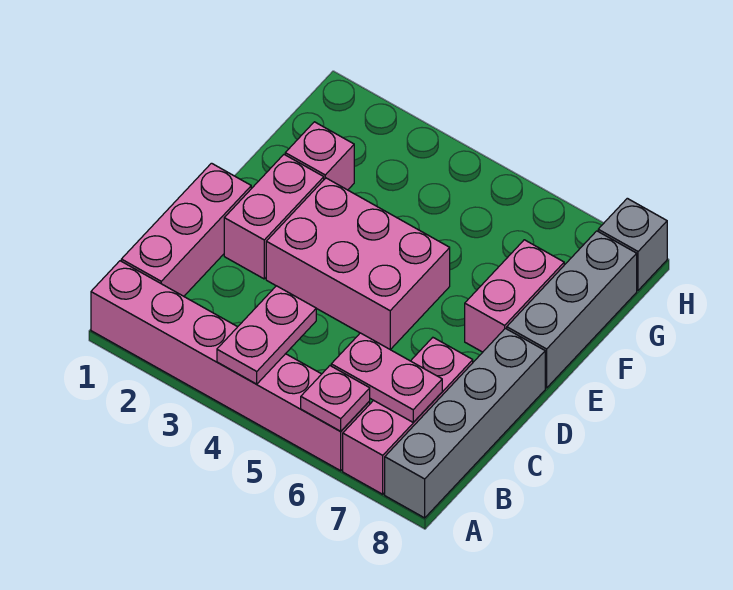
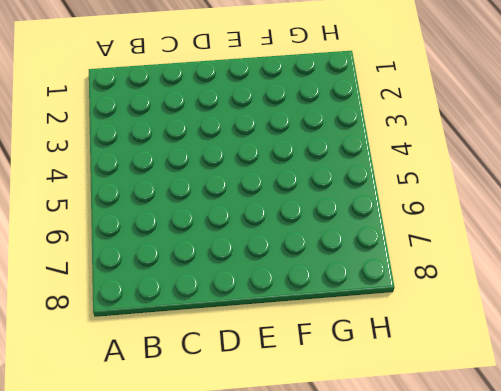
none -> pink 1x6 brick [91,261,370,471]
none -> pink 1x3 brick [343,338,473,494]
none -> grey 1x4 brick [385,328,545,518]

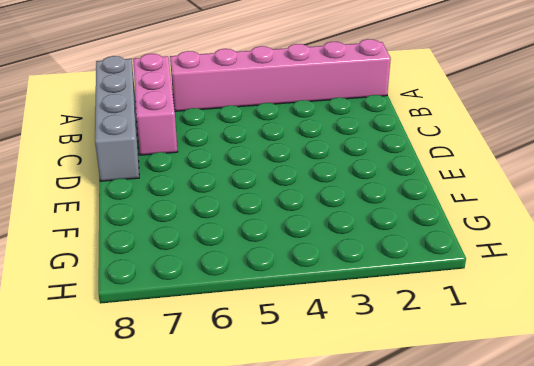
none -> pink 1x3 brick [121,163,251,296]
none -> pink 1x2 brick [224,155,324,279]
none -> pink 2x3 brick [266,178,450,350]

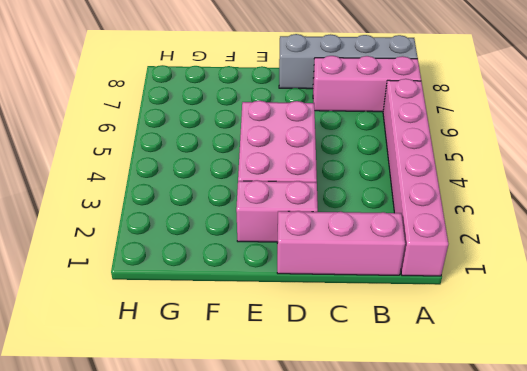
none -> pink 1x2 brick [465,240,564,352]
none -> grey 1x3 brick [507,231,637,388]
none -> pink 1x1 brick [285,122,354,190]

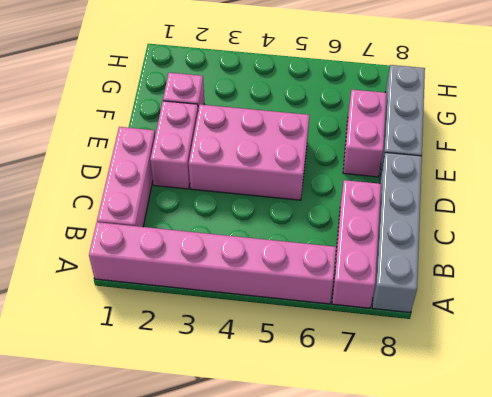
none -> grey 1x1 brick [598,198,667,290]
none -> pink 1x2 plate [217,286,316,384]
none -> pink 1x1 plate [301,366,370,431]

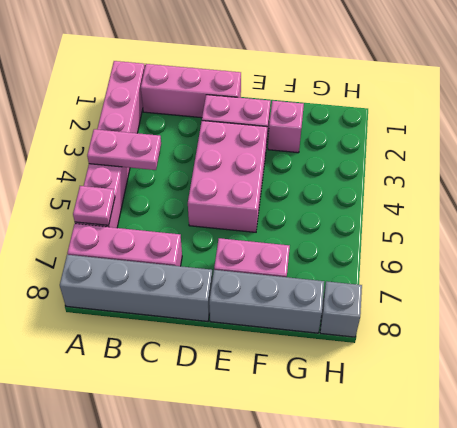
none -> pink 1x2 plate [331,333,442,422]

